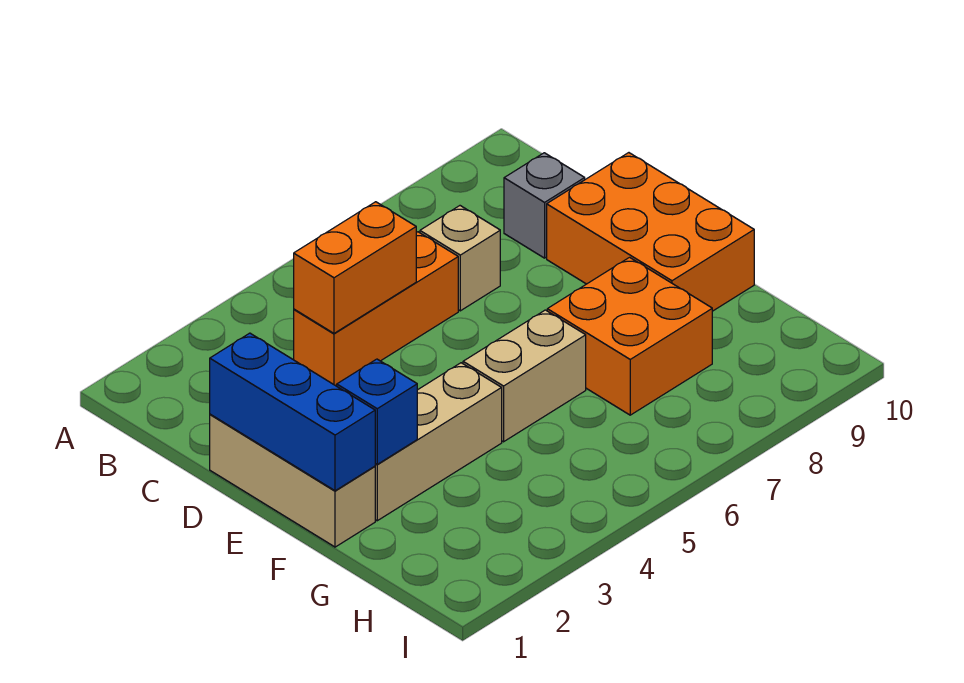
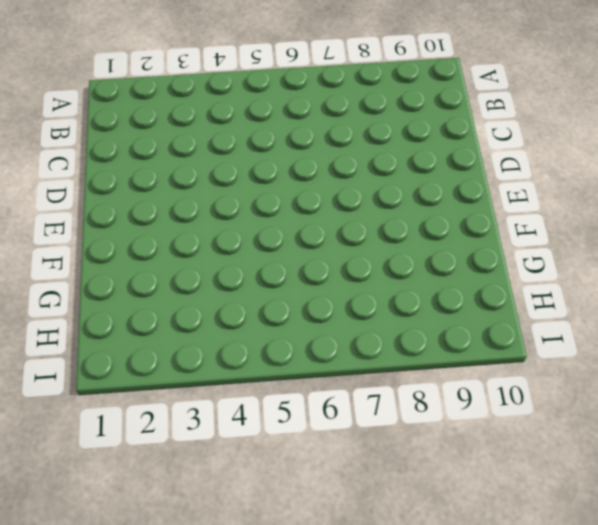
none -> orange 1x3 brick [294,232,458,386]
none -> tan 1x1 brick [420,206,500,311]

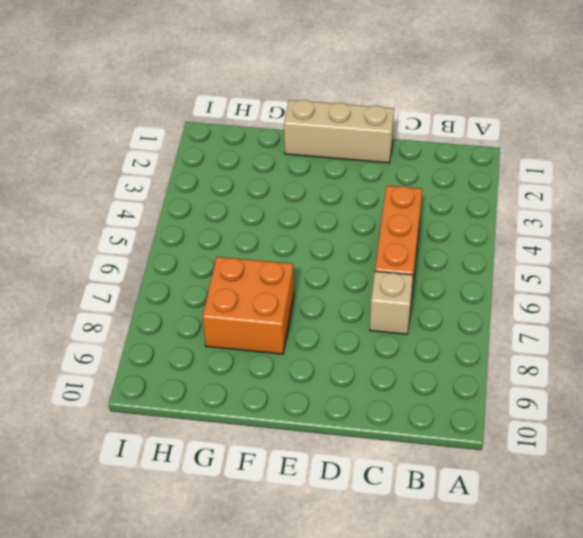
none -> grey 1x1 brick [504,153,585,258]
none -> orange 2x3 brick [547,153,754,311]

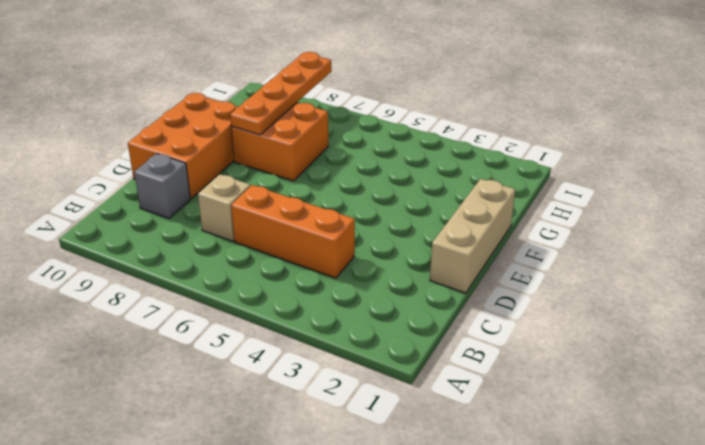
orange 1x4 plate [230,52,332,135] -> none
none -> tan 1x3 brick [375,363,502,521]
none -> tan 1x2 brick [463,310,586,442]

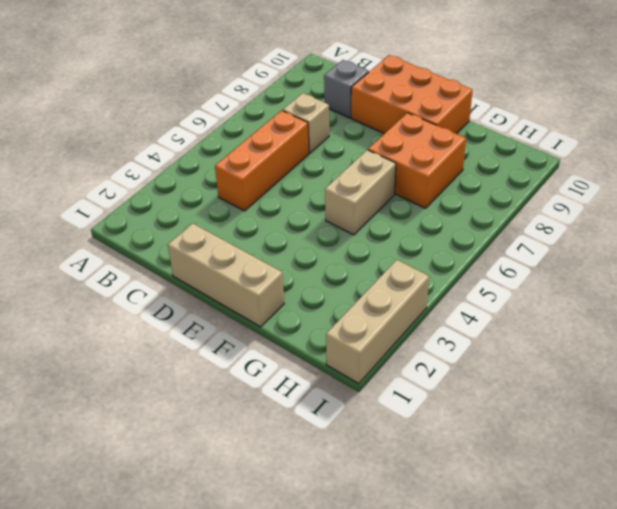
tan 1x3 brick [326,260,429,384] -> tan 1x3 brick moved to [375,363,502,521]
none -> orange 1x2 brick [294,202,416,333]
none -> blue 1x3 brick [210,333,375,491]

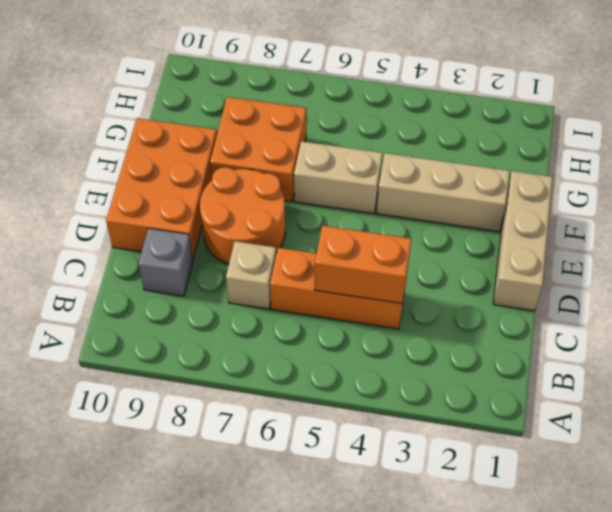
orange 2x2 round brick [200,167,285,264] -> none
none -> blue 1x3 brick [210,333,375,491]
none -> blue 1x1 brick [337,359,417,464]

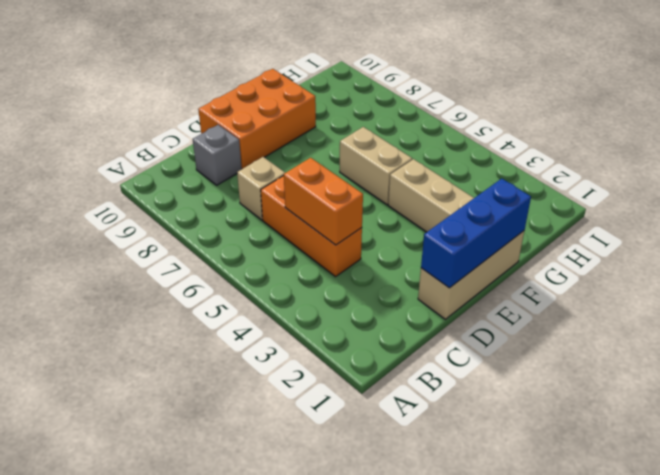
none -> orange 2x2 brick [547,257,712,415]
none -> blue 1x1 brick [337,359,417,464]

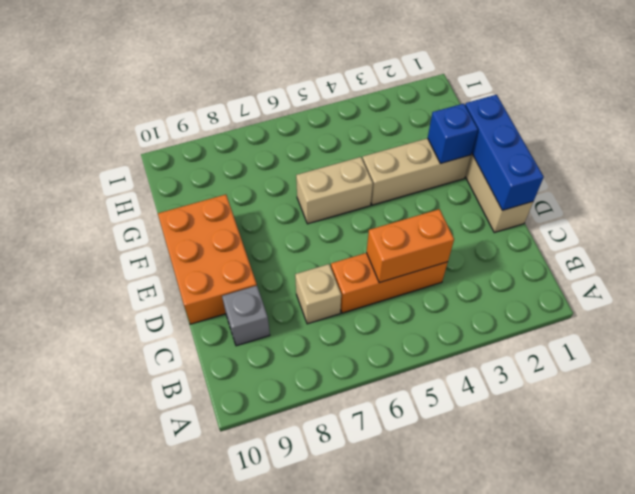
none -> orange 2x2 brick [547,257,712,415]

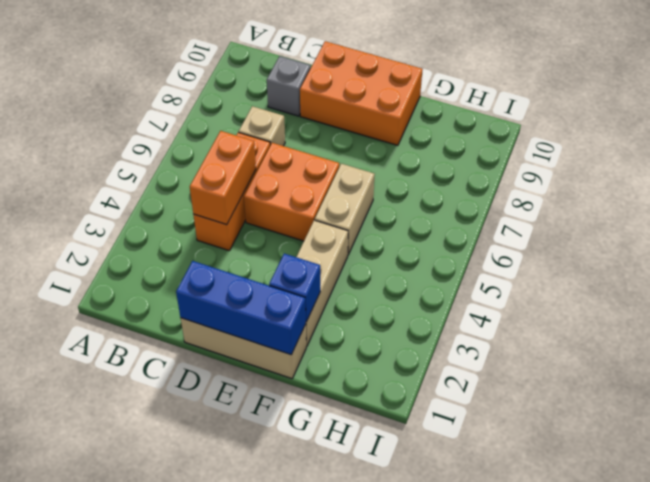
orange 2x2 brick [244,143,339,241] -> orange 2x2 brick moved to [547,257,712,415]

